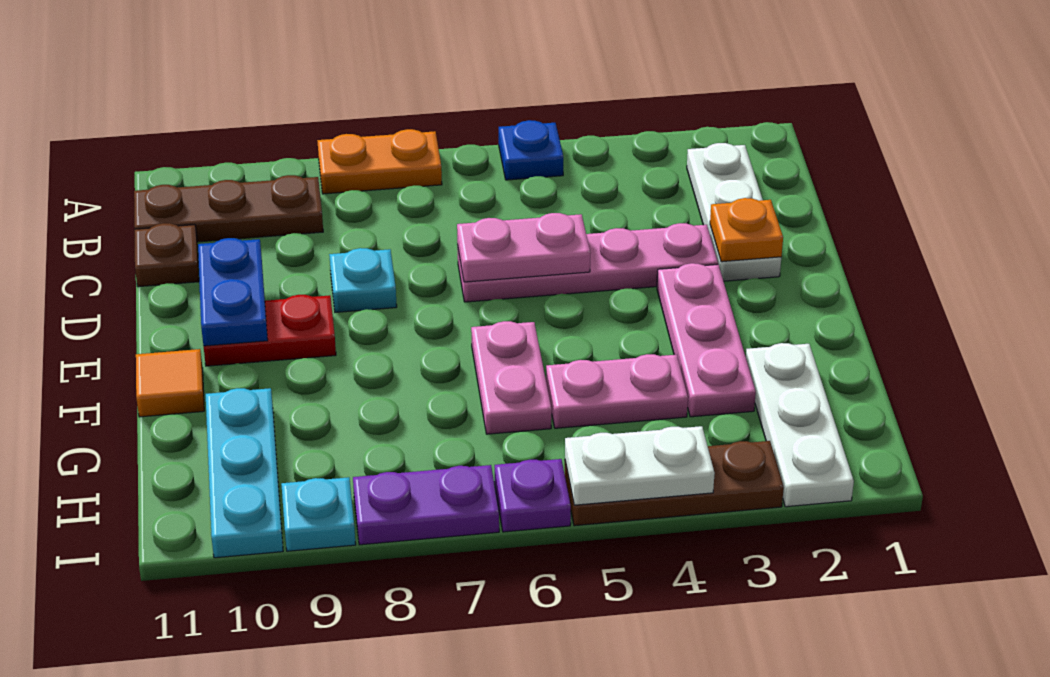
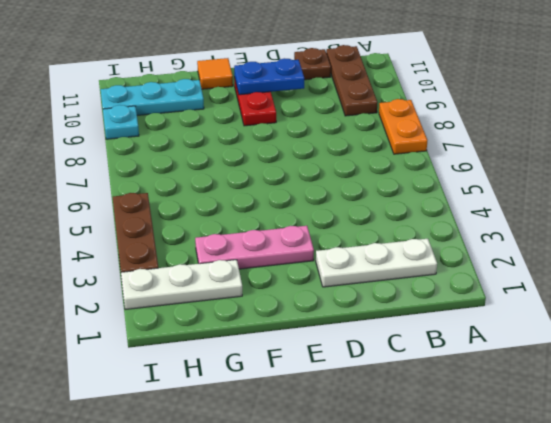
none -> blue 1x1 plate [499,120,563,180]
none -> pink 1x4 plate [458,223,718,302]
none -> cyan 1x1 plate [329,248,397,312]

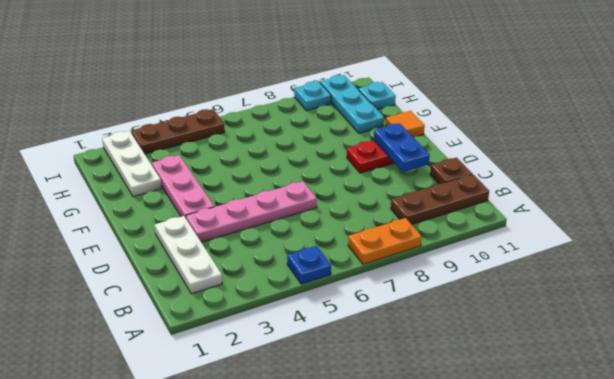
cyan 1x1 plate [358,82,396,110] -> cyan 1x1 plate moved to [329,248,397,312]
none -> pink 1x2 plate [471,321,552,434]
none -> pink 1x2 plate [546,354,688,428]
none -> purple 1x1 plate [495,459,571,532]

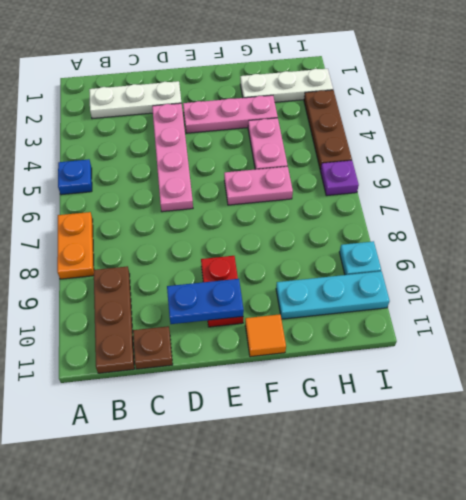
none -> cyan 1x1 plate [329,248,397,312]
none -> purple 1x2 plate [353,465,499,545]
none -> orange 1x1 plate [710,198,783,262]

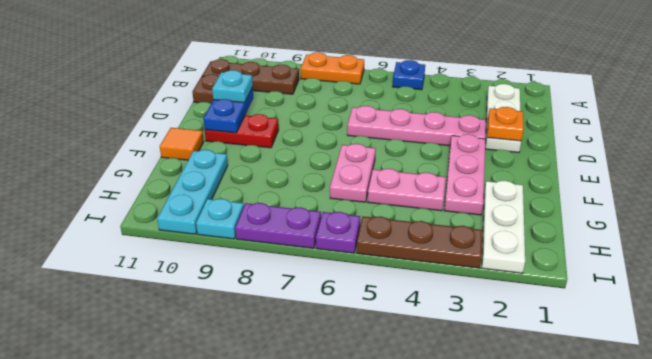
cyan 1x1 plate [212,70,253,103] -> cyan 1x1 plate moved to [329,248,397,312]
none -> pink 1x2 plate [457,213,591,282]
none -> white 1x2 plate [565,426,715,505]

